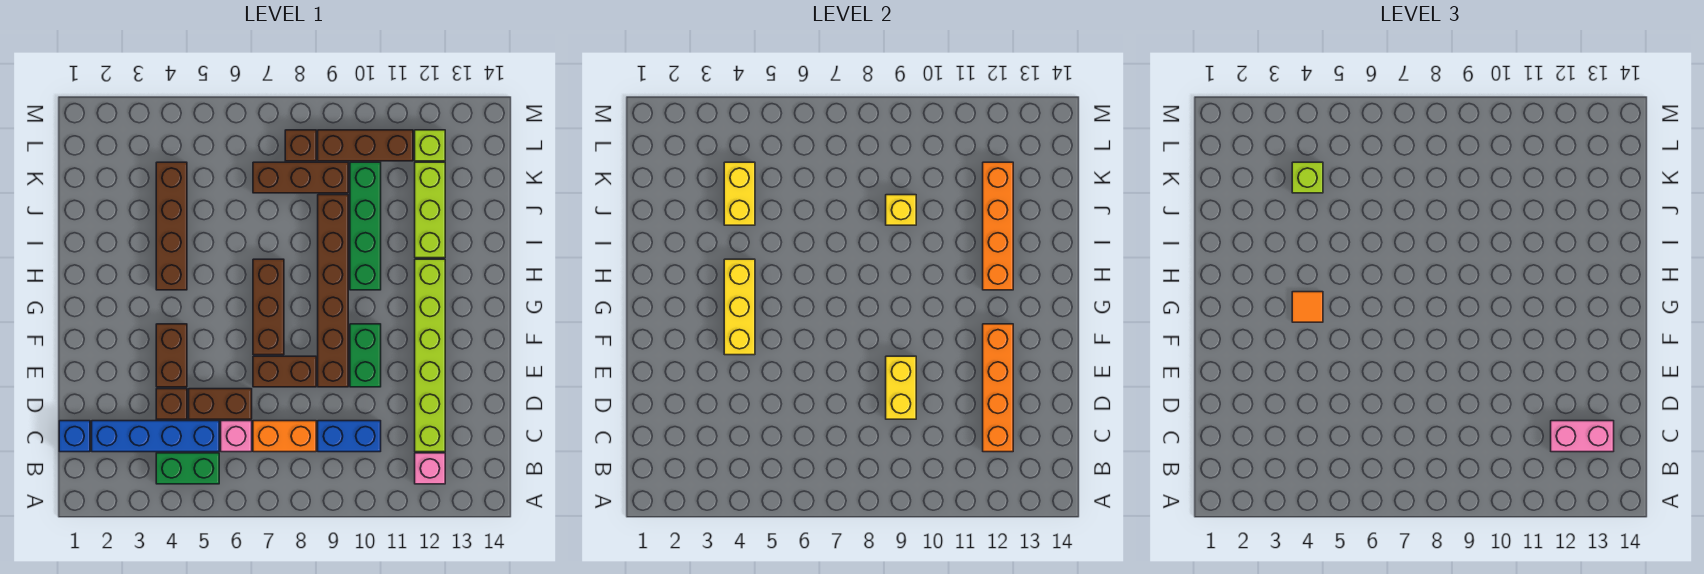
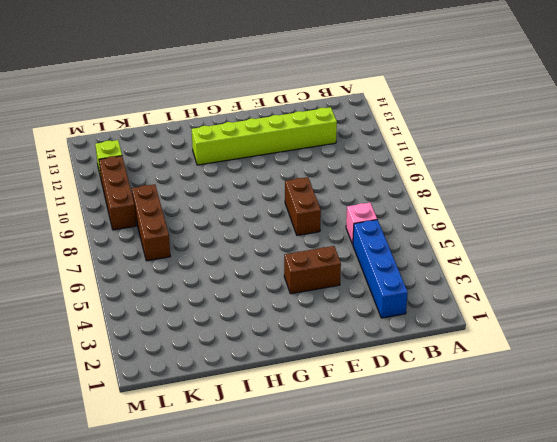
none -> green 1x2 brick [156,453,219,484]
none -> pink 1x1 brick [415,453,445,484]
none -> blue 1x1 brick [59,421,90,452]
none -> orange 1x2 brick [253,421,316,452]

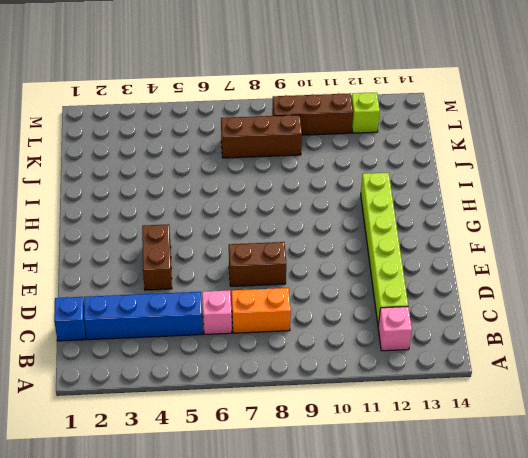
none -> green 1x2 brick [156,453,219,484]
none -> blue 1x2 brick [318,421,381,452]
none -> brown 1x1 brick [156,389,187,419]
none -> brown 1x2 brick [189,389,252,419]

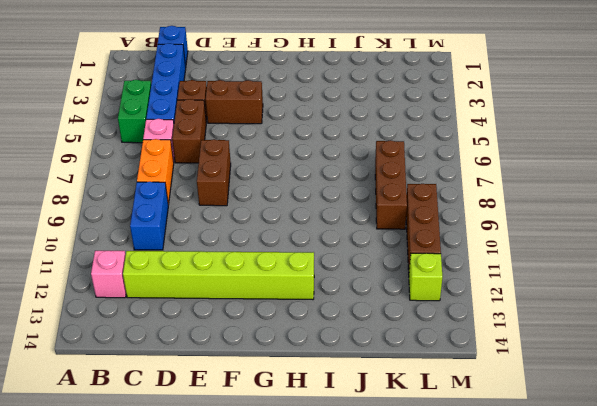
none -> brown 1x6 brick [318,195,348,387]
none -> green 1x2 brick [350,324,381,387]
none -> brown 1x3 brick [253,259,284,355]
none -> brown 1x4 brick [156,162,187,290]

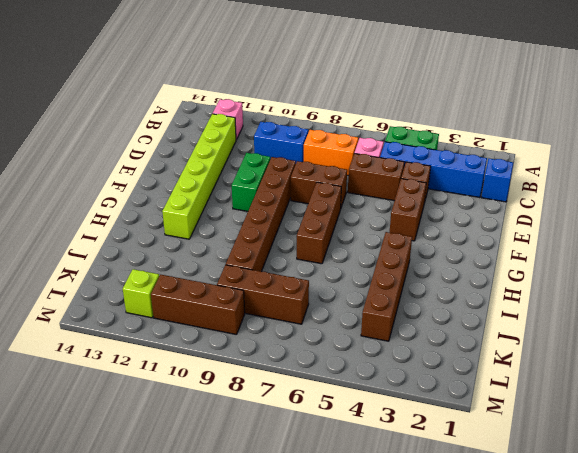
none -> green 1x4 brick [350,162,381,290]
none -> lime 1x3 brick [415,162,445,258]
none -> brown 1x1 brick [285,130,316,161]
none -> orange 1x4 brick [983,324,1013,452]

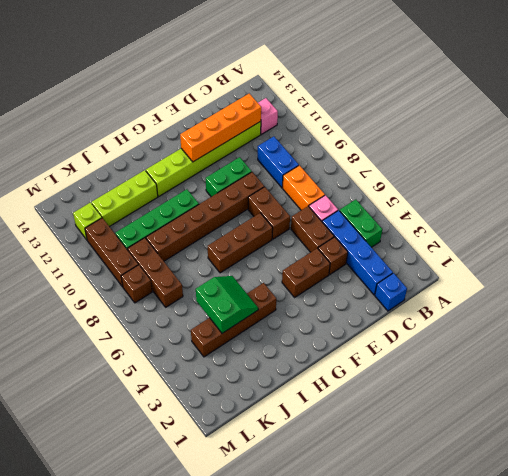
green 2x2 slope [196,276,258,333] -> yellow 1x2 brick [724,162,755,225]
none -> yellow 1x2 brick [886,356,916,419]
none -> yellow 1x3 brick [724,259,755,355]
none -> orange 1x4 brick [983,162,1013,290]
none -> yellow 1x1 brick [886,195,916,225]

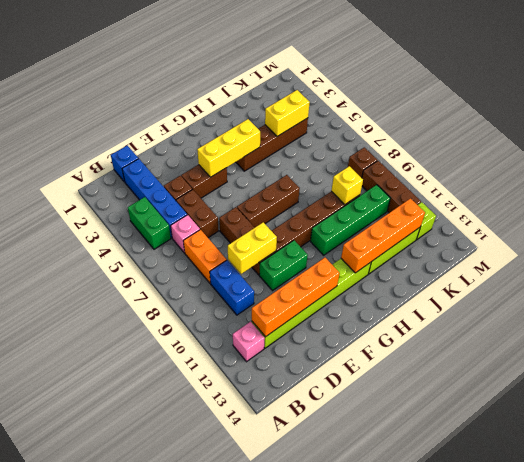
none -> brown 1x3 brick [253,162,348,193]
none -> pink 1x2 brick [1551,421,1614,452]
none -> orange 1x1 tile [1292,292,1323,322]
none -> lime 1x1 brick [1292,162,1323,193]

